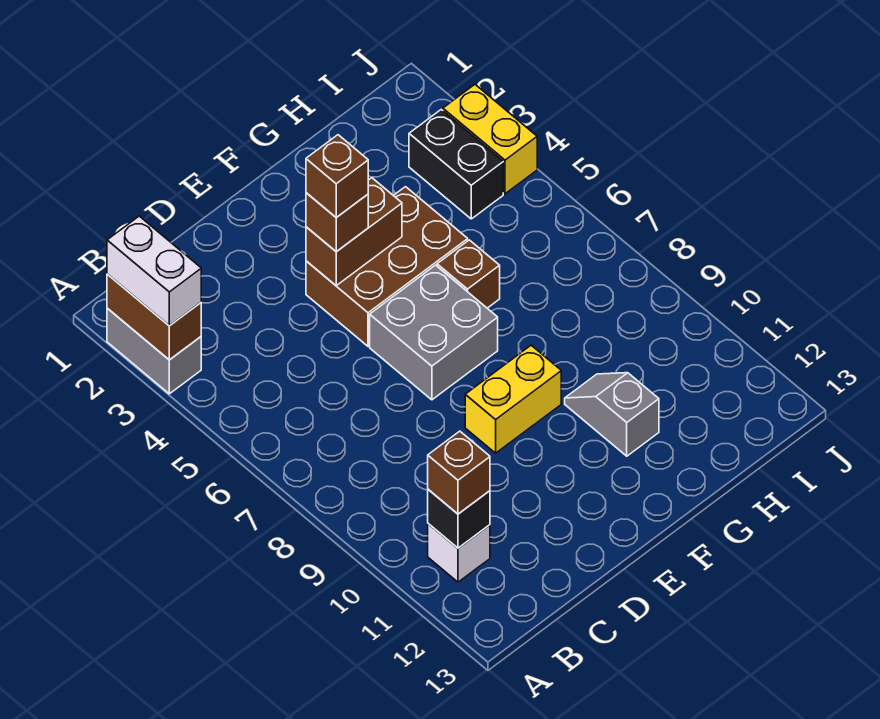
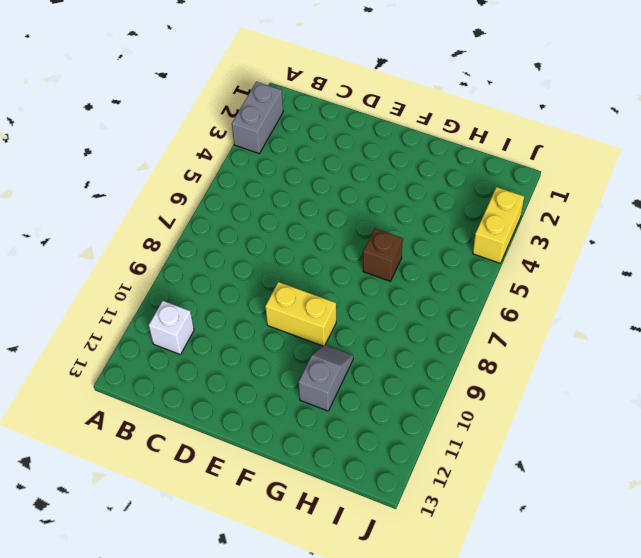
none -> brown 2x3 brick [306,187,468,346]
none -> grey 2x2 brick [370,265,498,400]
none -> black 1x2 brick [409,110,503,219]

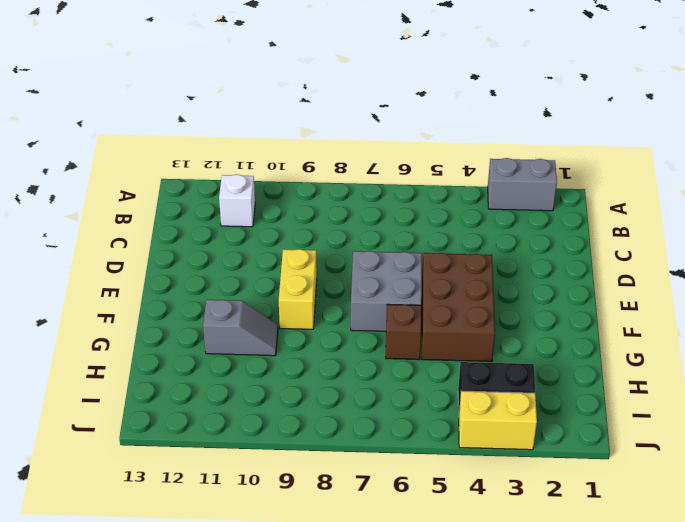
none -> brown 1x2 brick [107,274,201,360]
none -> black 1x1 brick [428,490,490,548]
none -> brown 1x2 brick [306,178,402,285]

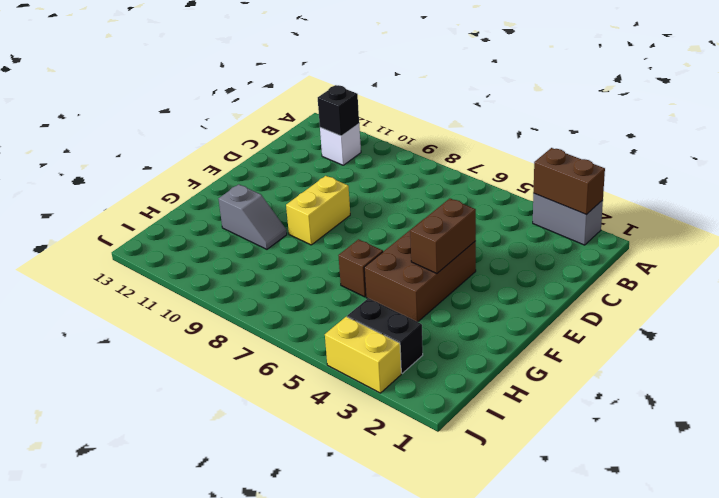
none -> grey 2x2 brick [370,265,498,400]
none -> white 1x2 brick [107,216,201,326]
none -> brown 1x1 brick [428,431,490,514]

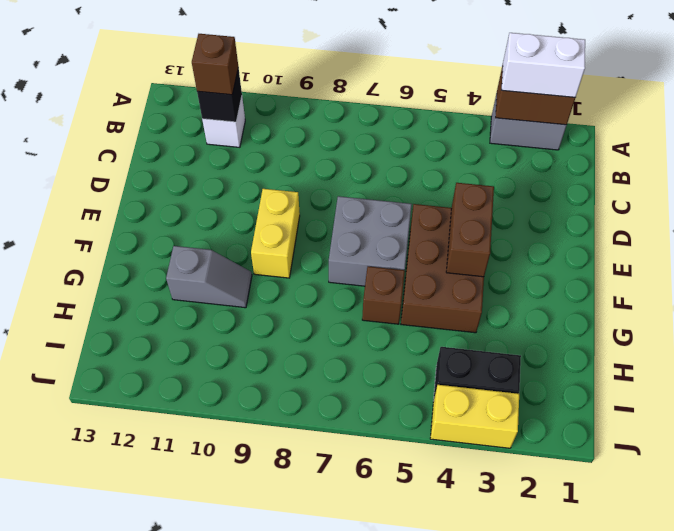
none -> brown 1x1 brick [306,193,368,252]
none -> brown 1x1 brick [306,135,368,217]

